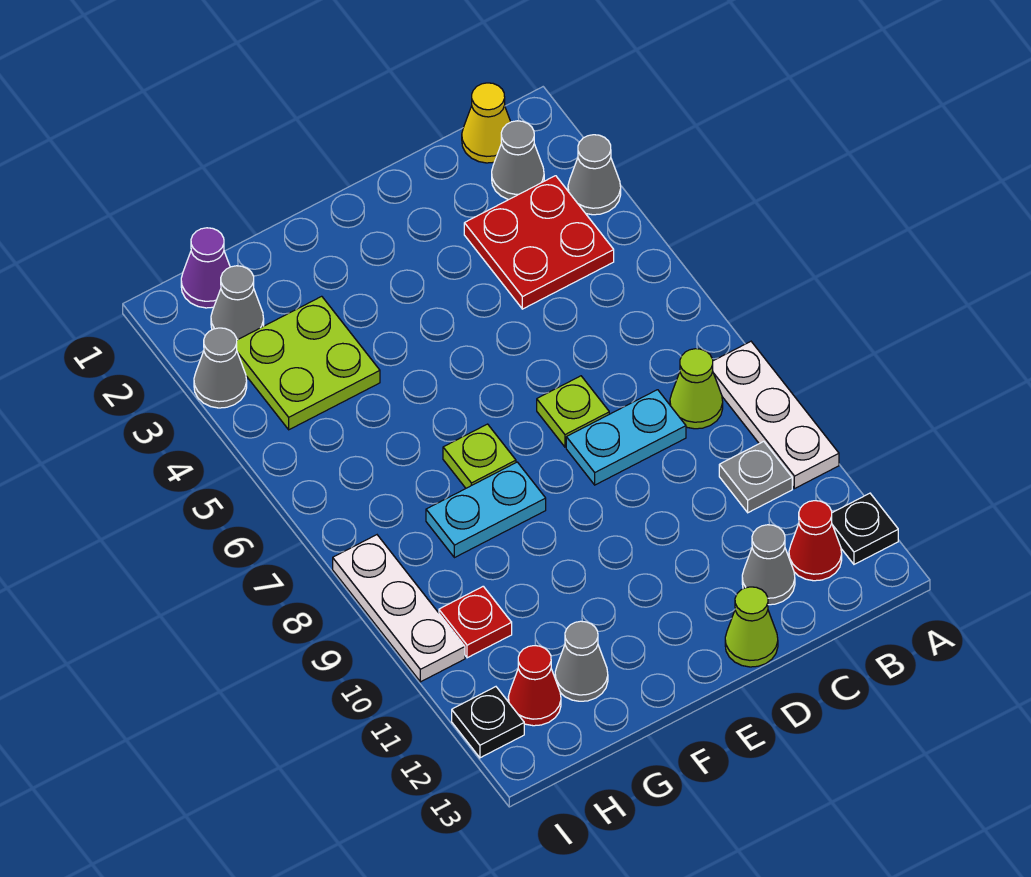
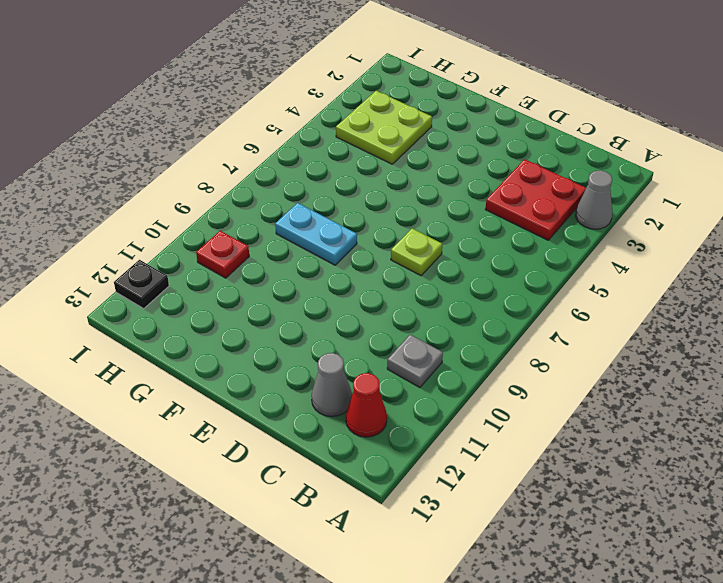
none -> white 1x3 plate [713,342,839,489]
none -> black 1x1 plate [832,493,898,564]
none -> yellow 1x1 cone [462,83,511,163]

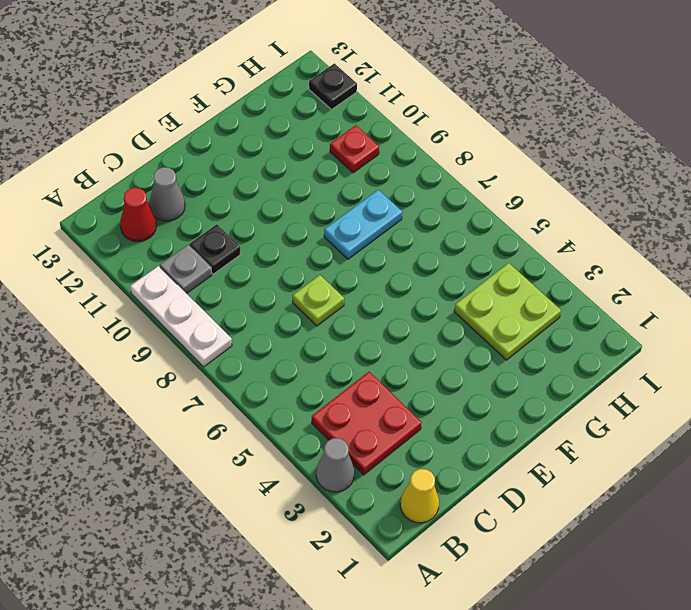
black 1x1 plate [189,224,241,274] -> black 1x1 plate moved to [832,493,898,564]
none -> grey 1x1 cone [492,121,544,200]
none -> lime 1x1 cone [670,349,723,429]
none -> cyan 1x2 plate [566,390,686,485]

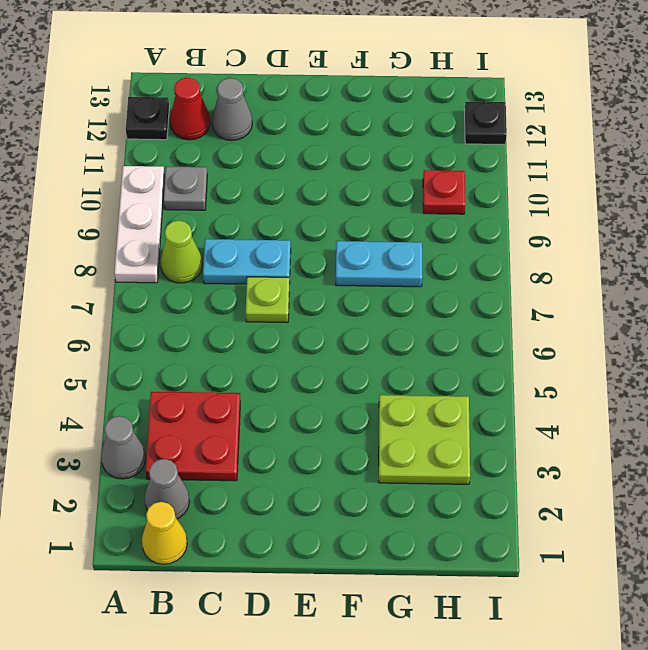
none -> lime 1x1 cone [725,587,778,667]
none -> lime 1x1 plate [443,424,516,488]
none -> grey 1x1 cone [555,621,608,701]

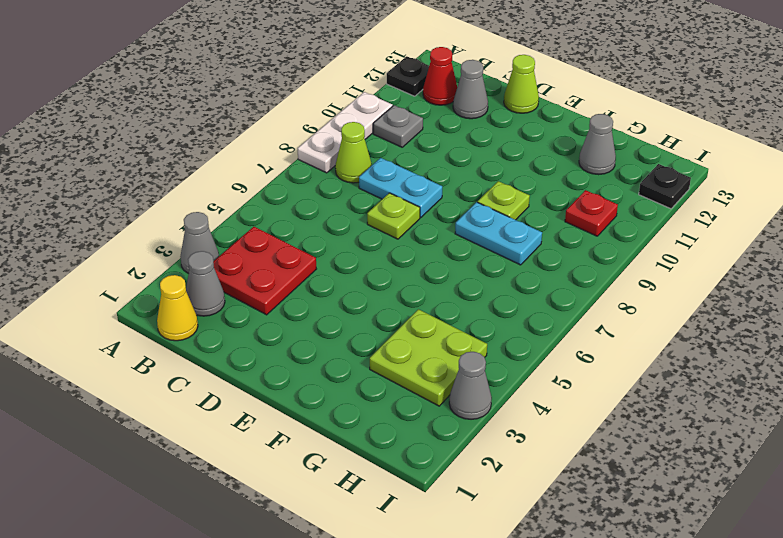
lime 1x1 plate [478,181,530,220] -> lime 1x1 plate moved to [443,424,516,488]
none -> purple 1x1 cone [181,228,230,308]
none -> grey 1x1 cone [211,266,264,340]
none -> red 1x1 cone [508,646,561,726]

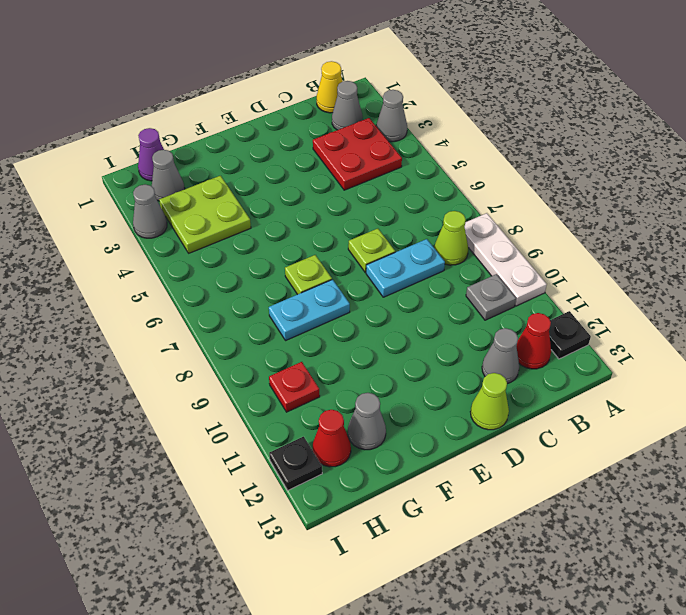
none -> white 1x3 plate [333,535,465,682]

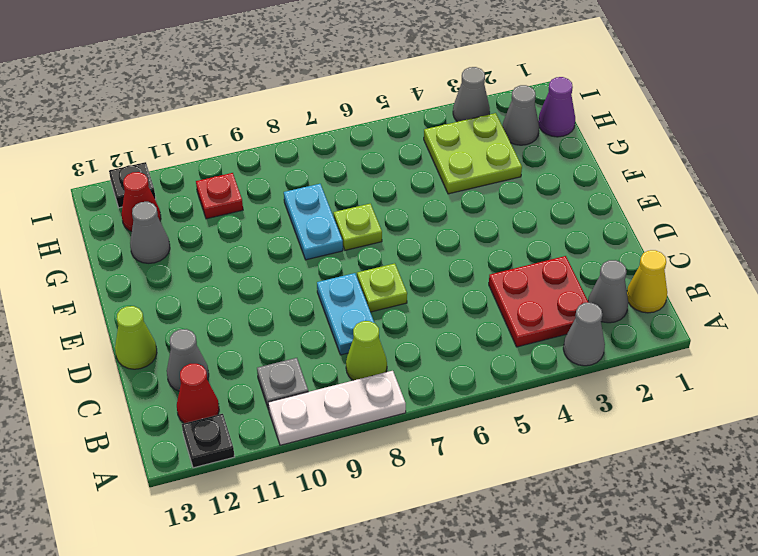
none -> white 1x3 plate [333,535,465,682]

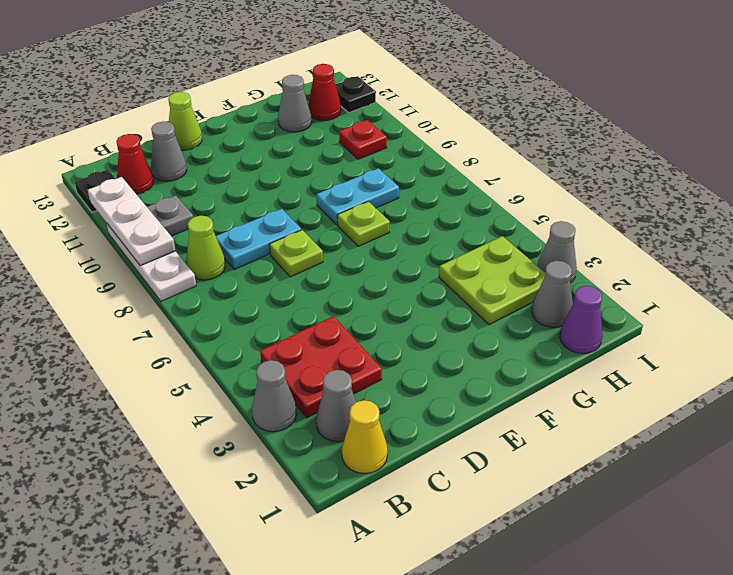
white 1x3 plate [88,177,175,266] -> white 1x3 plate moved to [333,535,465,682]

